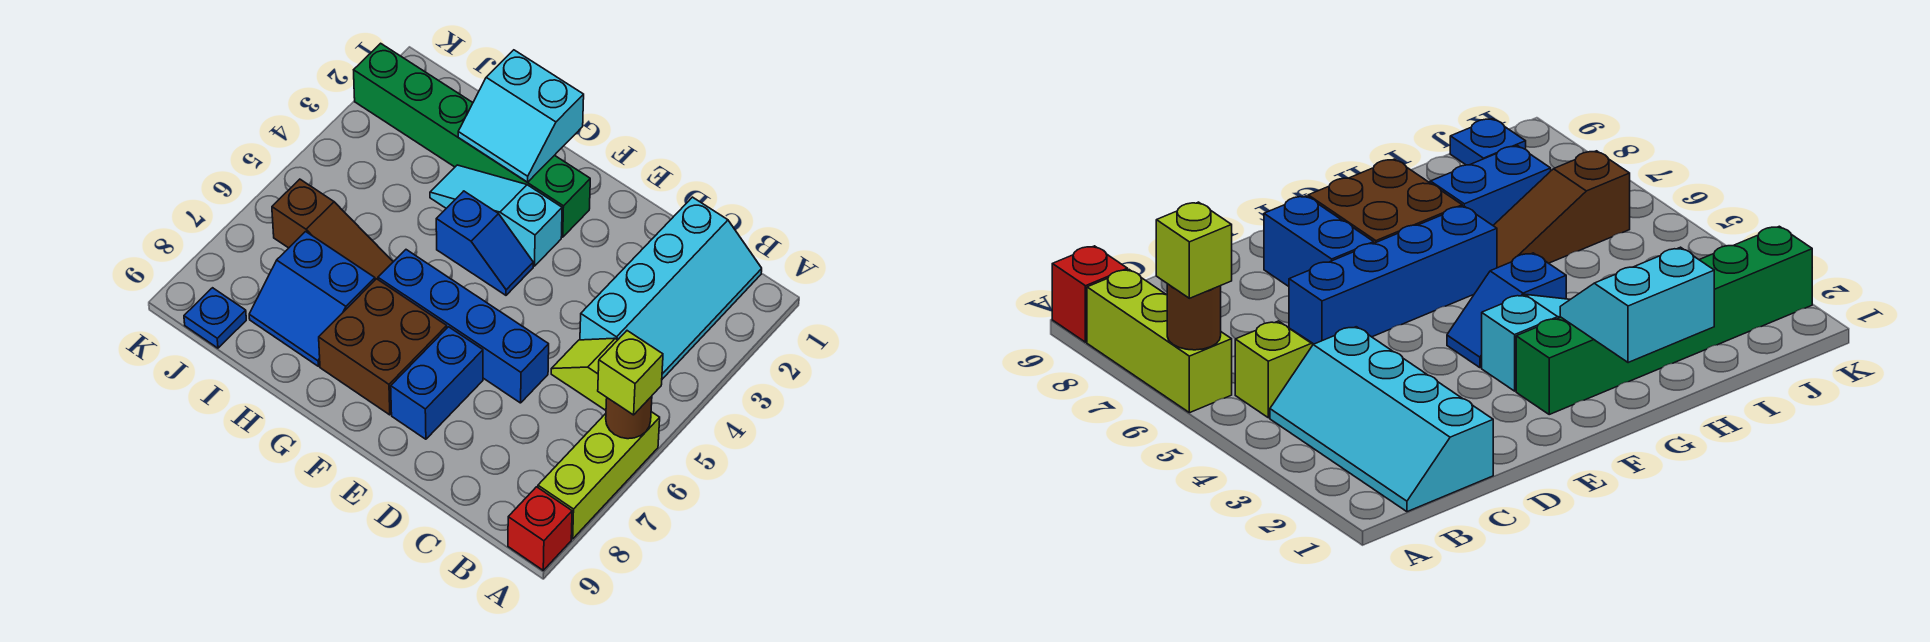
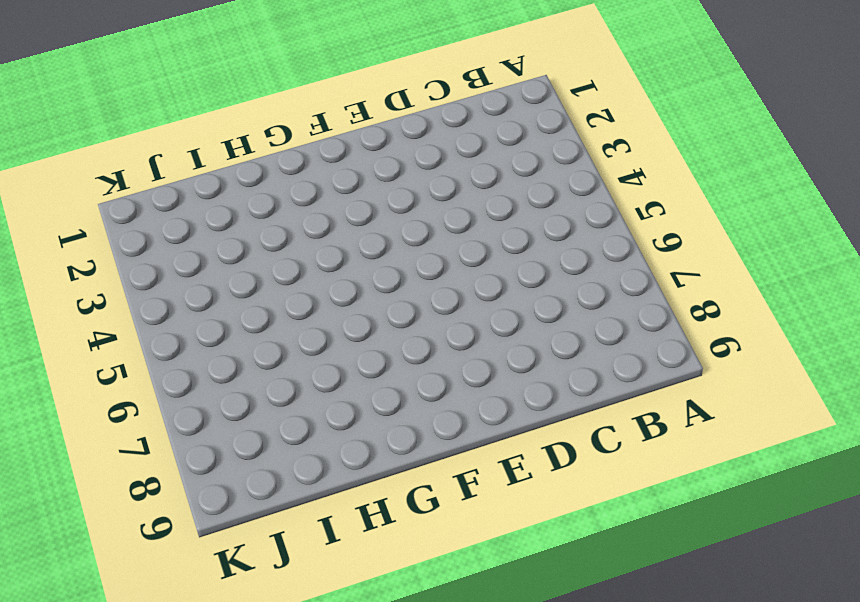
none -> lime 1x3 brick [538,412,660,539]
none -> red 1x1 brick [508,487,572,570]
none -> cyan 2x4 slope [580,197,762,379]

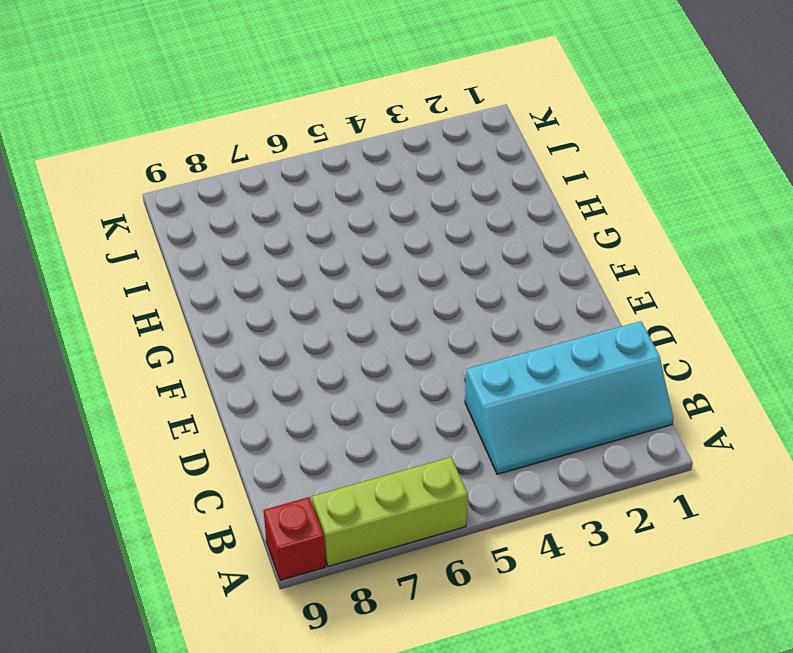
none -> lime 1x2 slope [551,338,617,410]
none -> blue 1x4 brick [378,250,549,403]
none -> blue 1x2 brick [391,327,483,439]

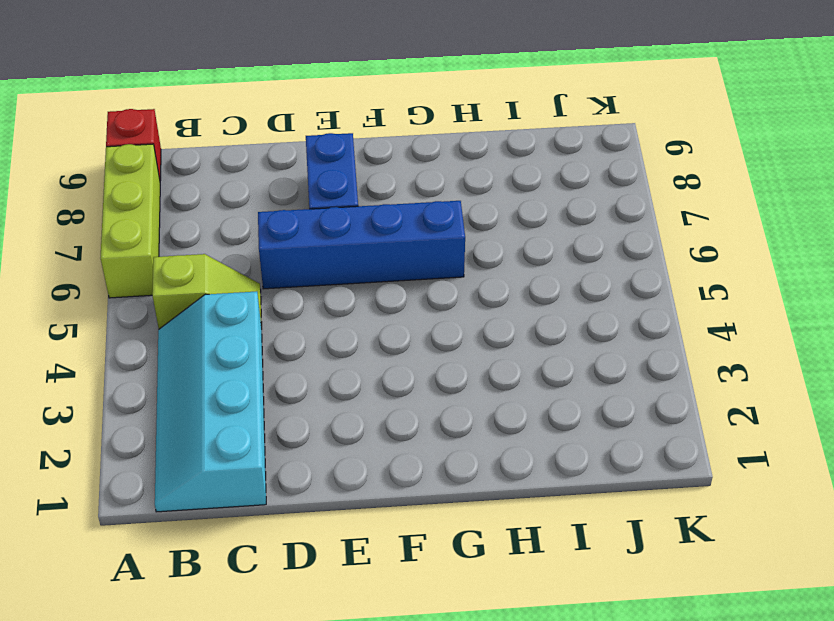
none -> green 1x6 brick [354,43,590,237]
none -> cyan 1x3 slope [430,165,562,266]
none -> blue 1x2 slope [436,191,533,295]

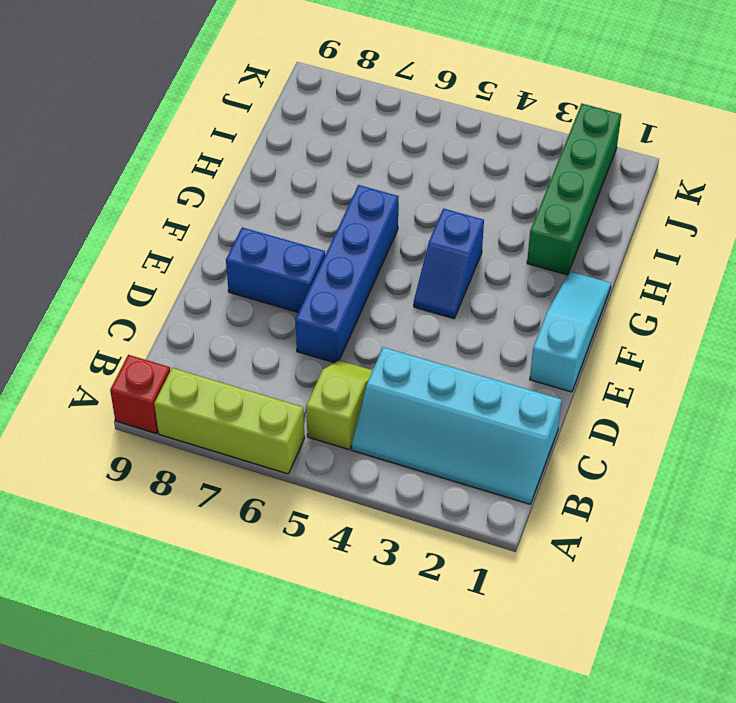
cyan 1x3 slope [530,271,611,392] -> cyan 1x3 slope moved to [430,165,562,266]
green 1x4 brick [527,104,621,275] -> green 1x6 brick [354,43,590,237]
none -> brown 2x2 brick [319,279,447,415]
none -> brown 1x3 slope [272,179,393,280]
none -> blue 2x2 slope [249,232,375,366]

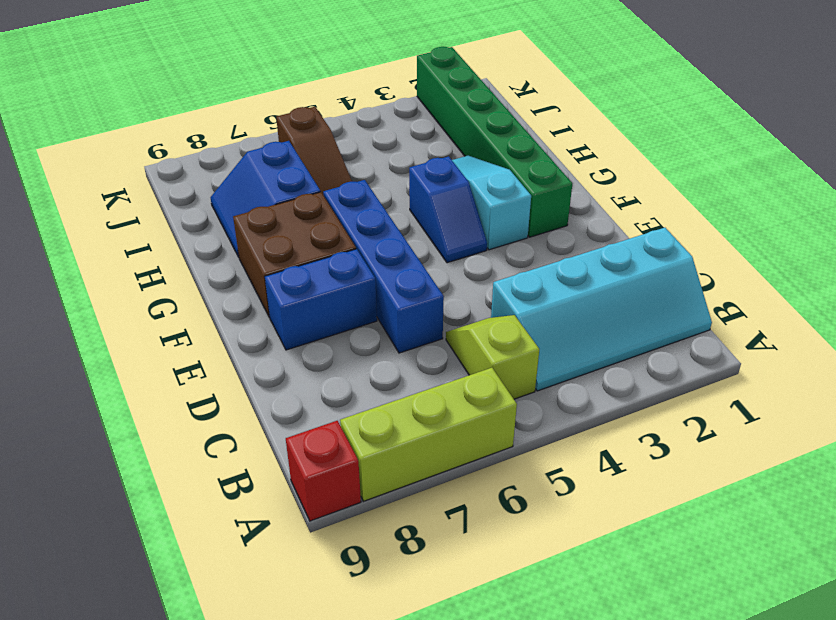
none -> blue 1x1 plate [184,288,246,348]
none -> brown 1x1 round brick [606,396,652,439]
none -> cyan 2x2 slope [458,50,584,182]

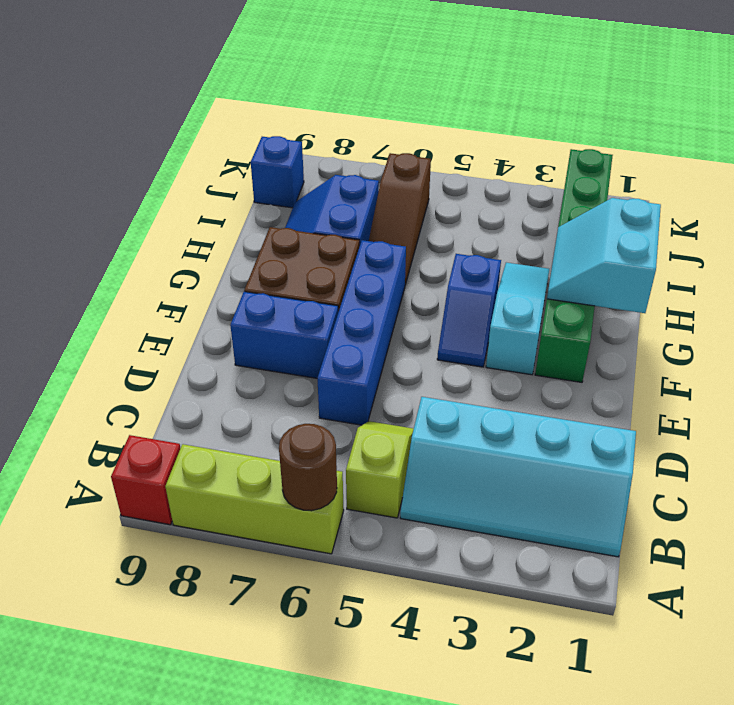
blue 1x1 brick [251,136,304,208] -> blue 1x1 plate [184,288,246,348]
none -> lime 1x1 brick [598,331,663,415]

